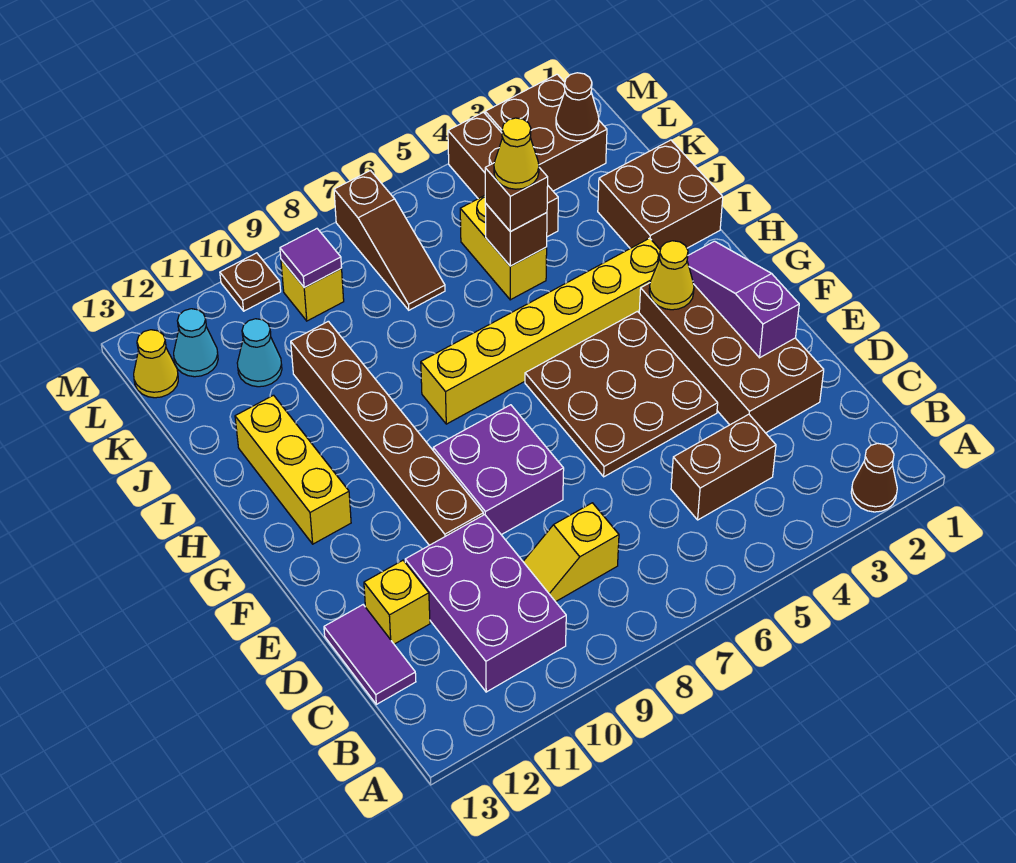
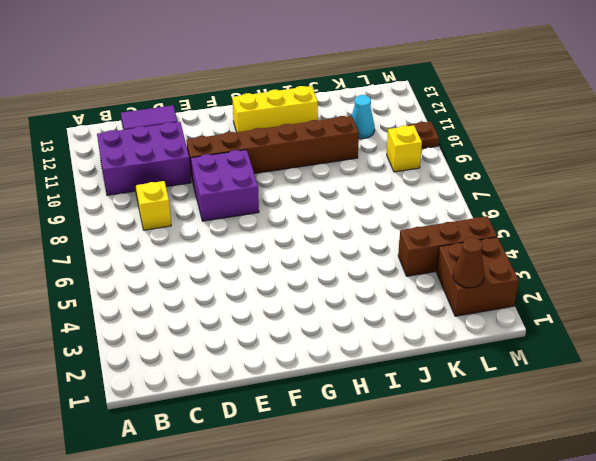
none -> brown 1x1 cone [851,443,897,512]
none -> brown 1x2 brick [671,414,776,520]
none -> brown 2x4 brick [639,283,824,433]

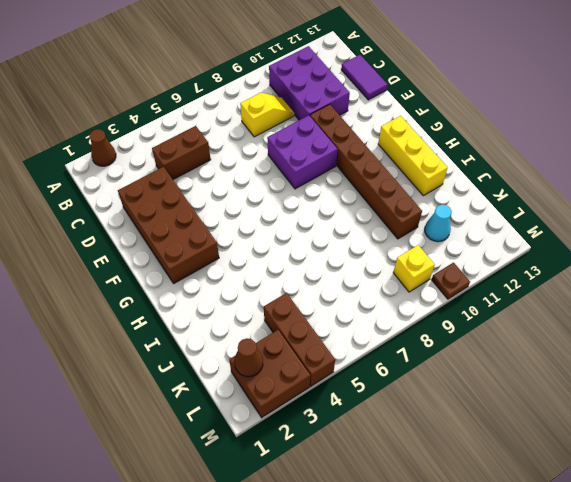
none -> yellow 1x1 brick [364,560,430,644]
none -> brown 3x3 plate [525,311,718,477]
none -> yellow 1x6 brick [421,238,660,424]

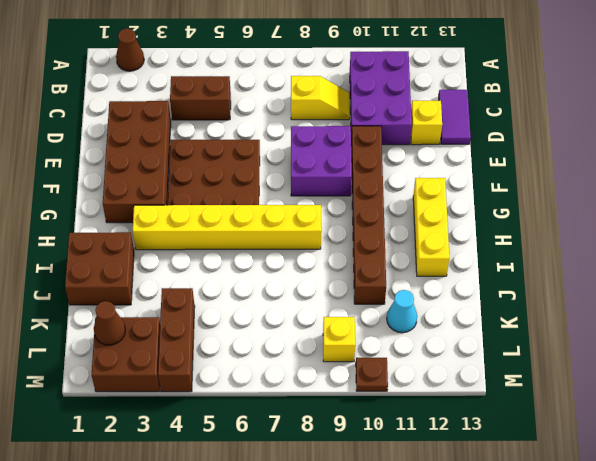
none -> yellow 1x2 brick [460,196,547,300]
none -> brown 1x3 slope [334,171,445,310]
none -> cyan 1x1 cone [174,309,218,377]

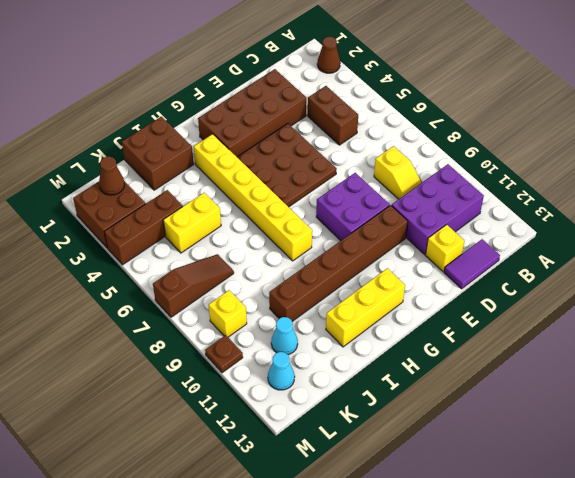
none -> yellow 1x1 cone [134,330,178,398]
none -> purple 1x3 slope [687,241,799,358]
none -> yellow 1x1 cone [649,241,694,310]

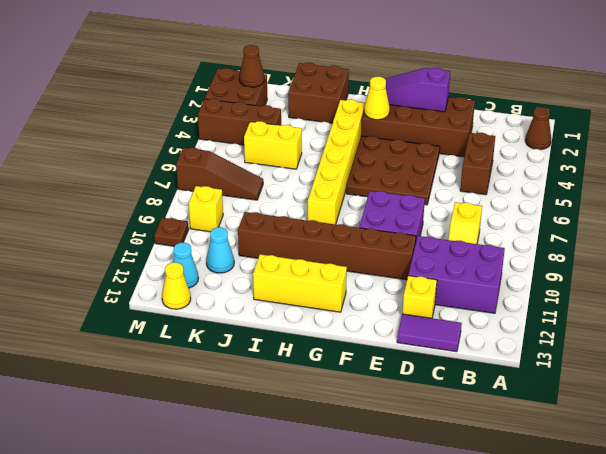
none -> brown 1x1 brick [485,203,547,266]
none -> purple 1x1 tile [280,229,342,288]
none -> brown 1x1 brick [485,163,548,232]

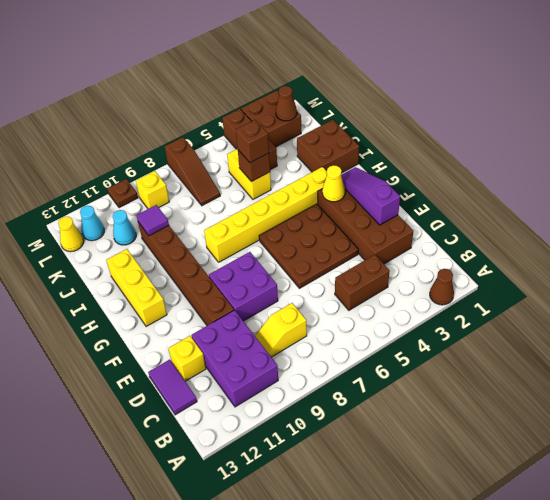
purple 1x1 tile [136,205,169,236] -> purple 1x1 tile moved to [280,229,342,288]
none -> yellow 1x1 cone [494,118,539,189]

